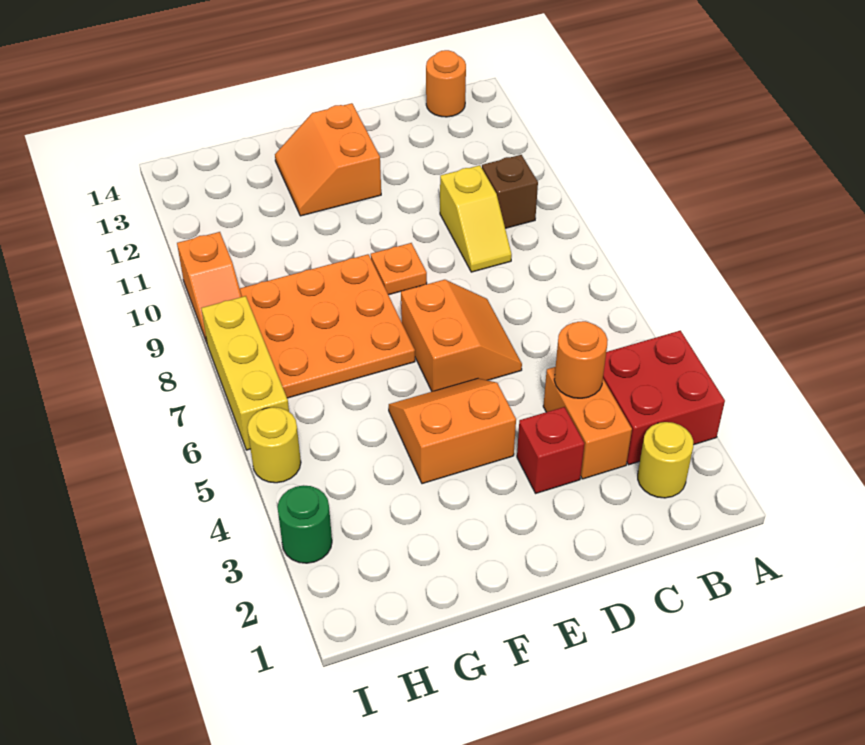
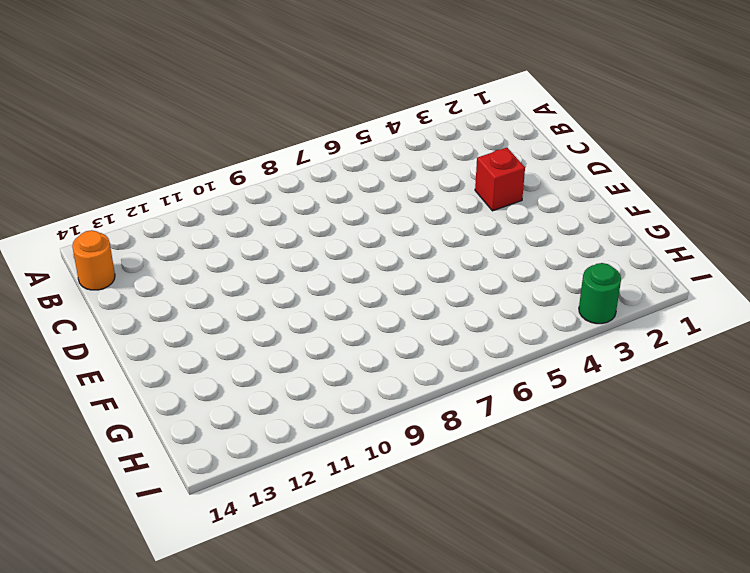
none -> red 2x2 brick [603,331,725,465]
none -> yellow 1x1 round brick [638,422,693,498]
none -> brown 1x1 brick [482,155,538,228]

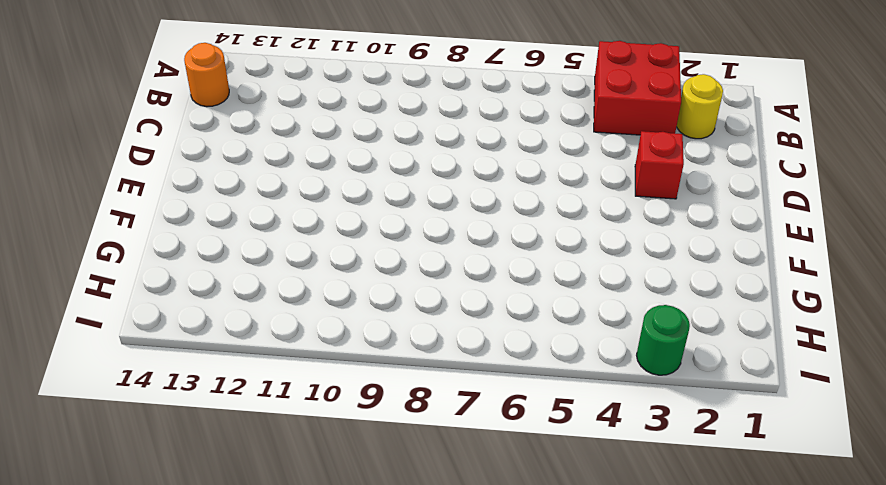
none -> brown 1x1 brick [482,155,538,228]
none -> orange 1x2 brick [543,367,632,479]
none -> yellow 1x2 slope [440,165,512,272]

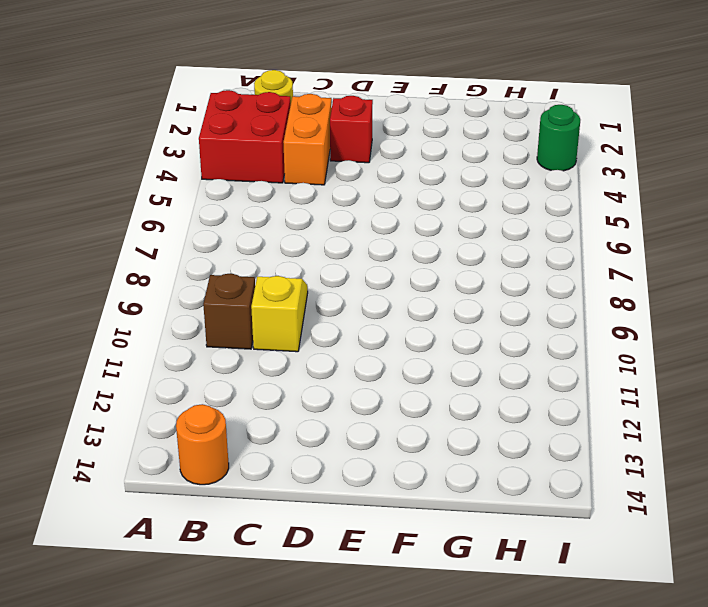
none -> orange 2x2 slope [401,280,522,392]
none -> orange 2x2 slope [389,378,516,484]
none -> orange 1x1 plate [371,243,427,295]

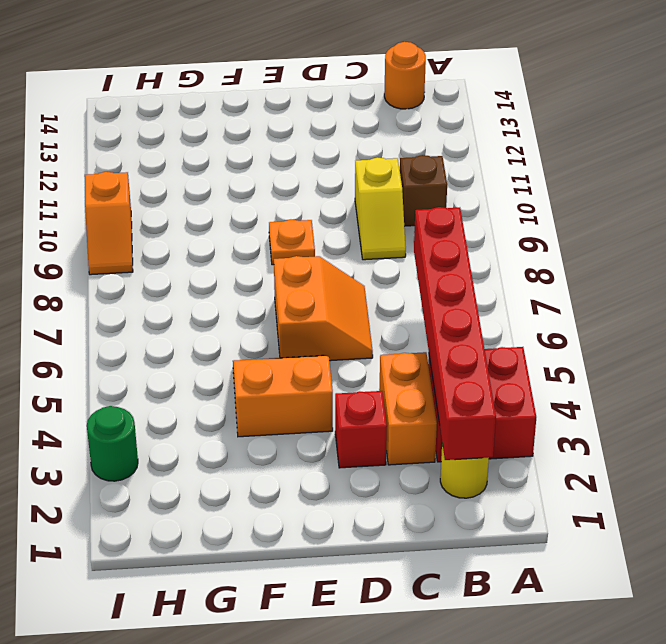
red 1x6 brick [414,207,496,460] -> none
none -> orange 2x2 slope [275,103,381,216]
none -> orange 3x3 plate [240,254,415,398]
none -> yellow 1x1 round brick [247,407,301,483]

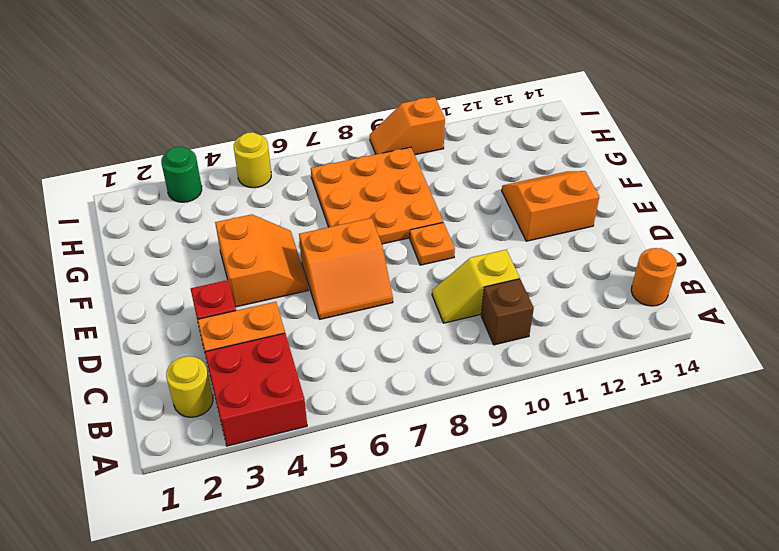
none -> yellow 1x3 brick [201,296,289,450]
none -> orange 1x1 round brick [554,321,608,398]

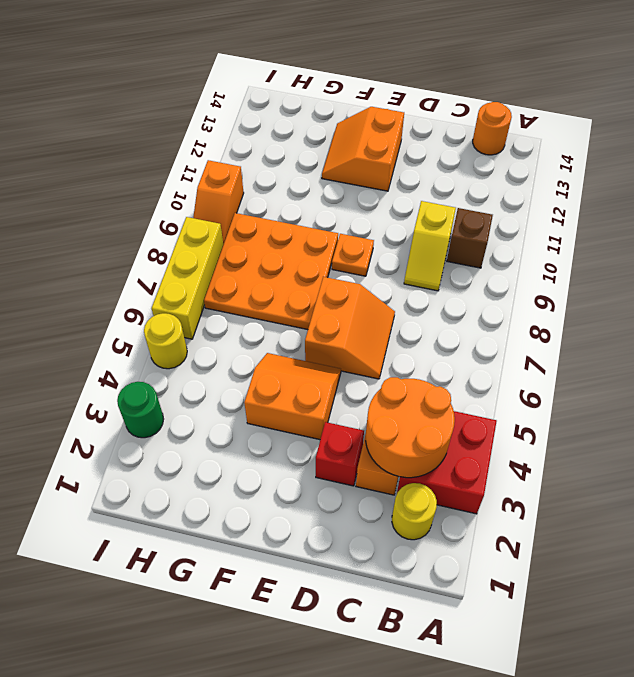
orange 2x2 round brick [366,377,455,478] -> orange 1x1 round brick [554,321,608,398]

